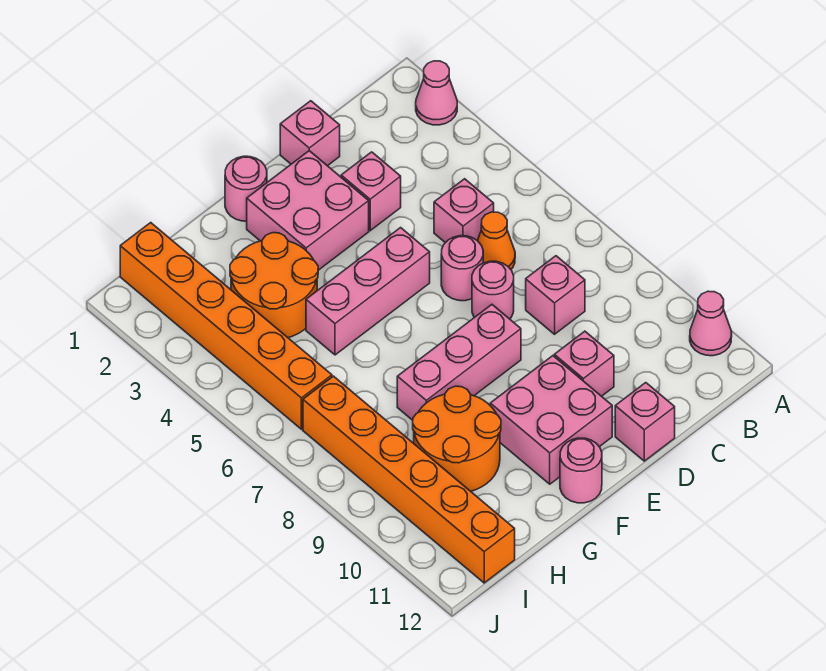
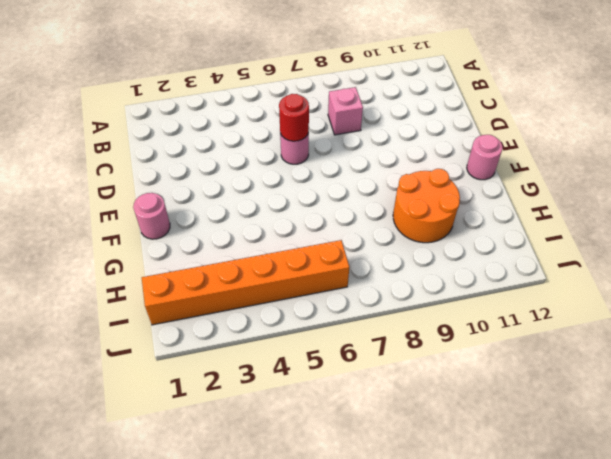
red 1x1 round brick [279,94,309,141] -> none
none -> pink 1x1 cone [416,61,457,125]
none -> pink 1x1 cone [690,291,732,356]
none -> pink 1x1 brick [434,179,494,243]

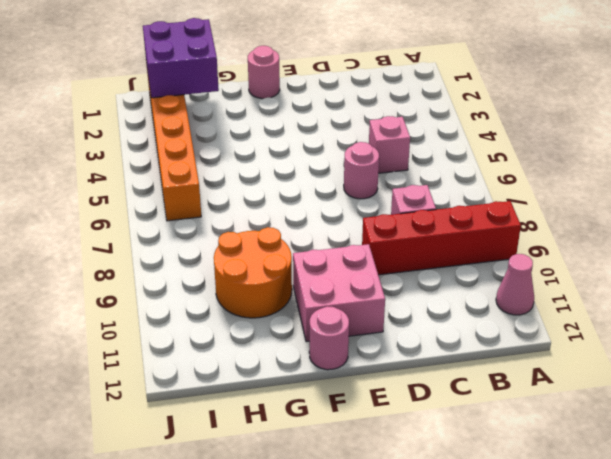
red 1x4 brick [362,201,521,275] -> none
purple 2x2 brick [143,18,219,98] -> none
none -> pink 1x1 cone [416,61,457,125]
none -> orange 1x1 cone [478,212,515,269]
none -> pink 1x1 brick [280,101,340,166]

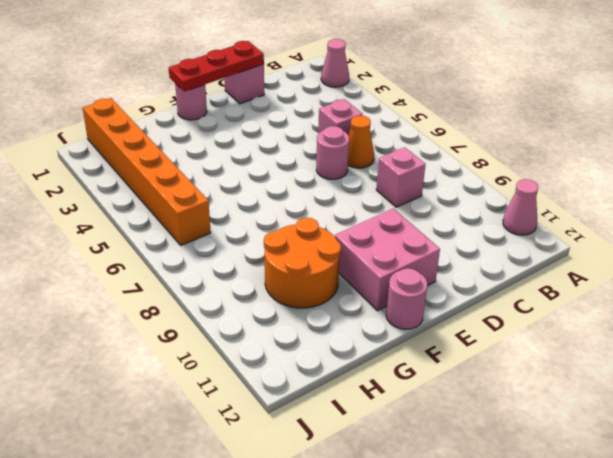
red 1x3 plate [169,41,264,92] -> none
none -> pink 1x1 brick [341,152,401,231]
none -> pink 1x1 round brick [472,261,514,319]
none -> pink 1x1 brick [554,331,614,396]

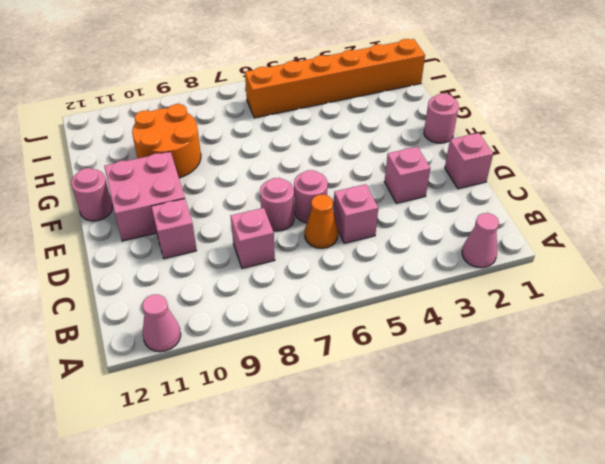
none -> pink 1x1 brick [615,383,675,461]
none -> pink 2x2 brick [247,151,369,270]
none -> pink 1x3 brick [306,228,430,355]

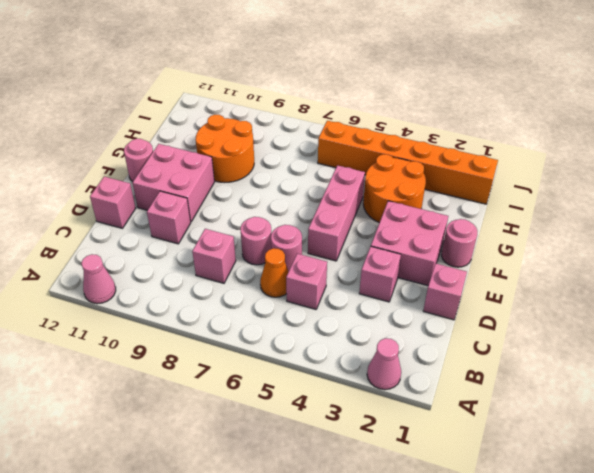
none -> pink 1x3 brick [397,305,521,420]
none -> orange 1x6 brick [303,376,515,583]

